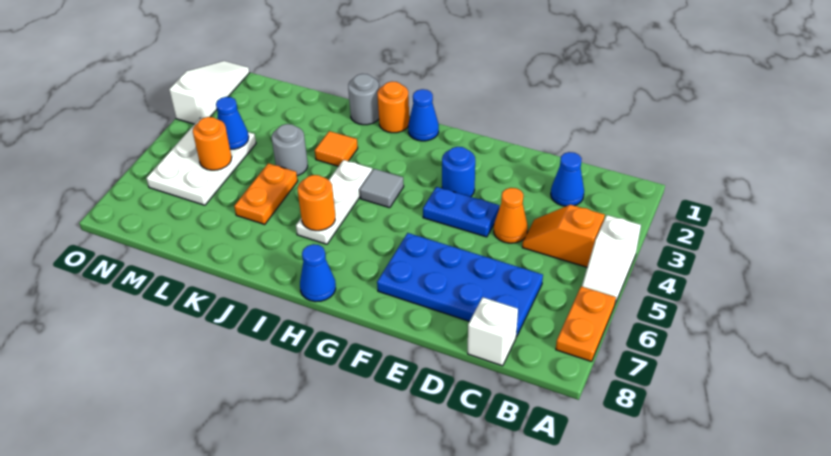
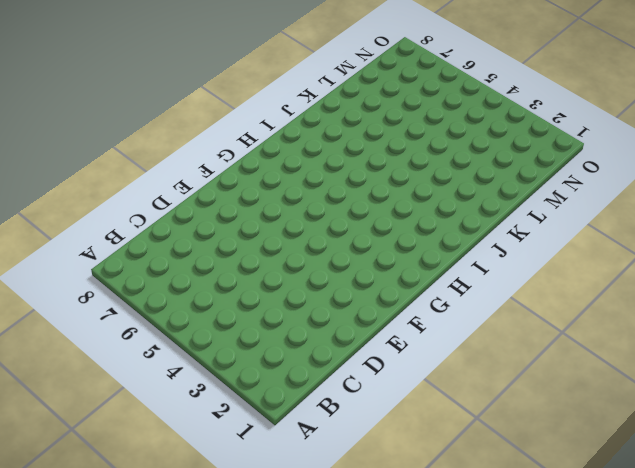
none -> white 1x2 slope [582,215,641,304]
none -> orange 1x2 plate [556,286,616,362]
none -> orange 1x2 slope [522,205,605,267]

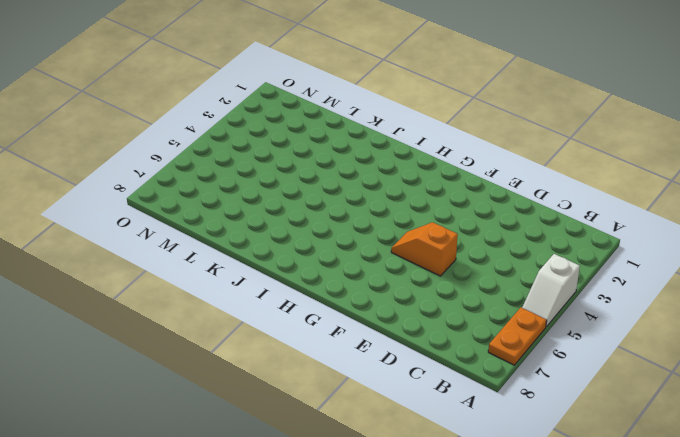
orange 1x2 slope [391,222,458,276] -> orange 1x2 slope moved to [522,205,605,267]
none -> blue 1x1 cone [551,152,584,206]
none -> blue 2x4 plate [377,233,543,337]
none -> white 1x1 brick [468,297,518,366]

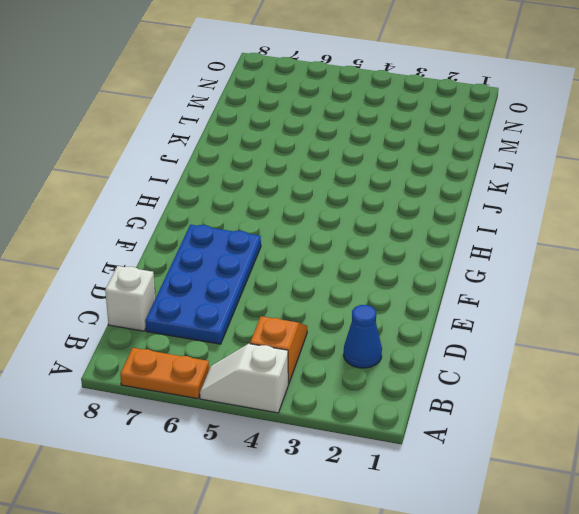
none -> orange 1x1 cone [494,188,528,243]
none -> blue 1x2 plate [423,187,499,237]
none -> blue 1x1 round brick [442,147,475,197]

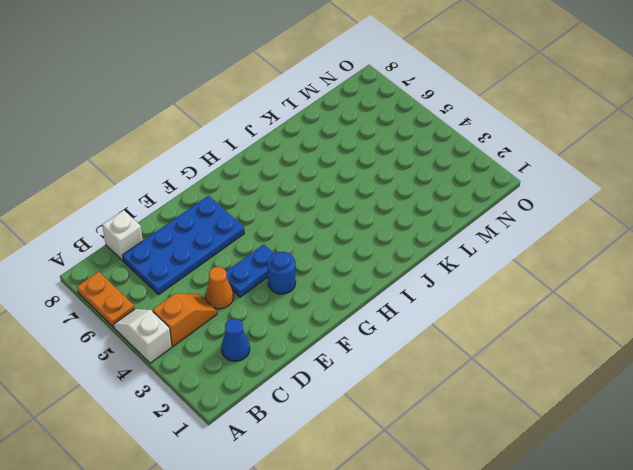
none -> blue 1x1 cone [408,89,439,141]
none -> grey 1x1 tile [360,169,404,208]
none -> blue 1x1 cone [300,244,336,302]

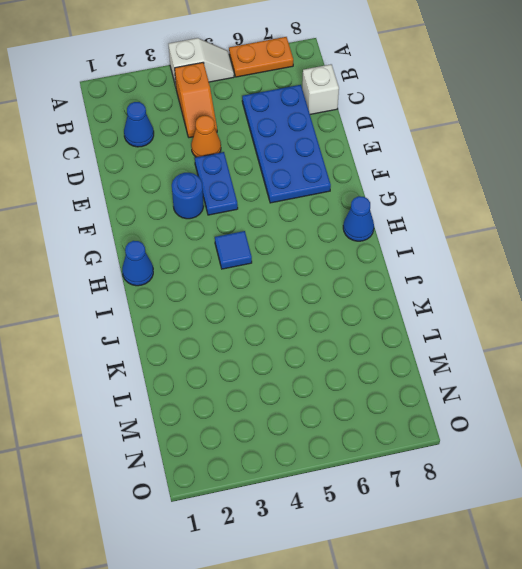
blue 1x1 tile [215,231,252,269] -> grey 1x1 tile [360,169,404,208]
none -> orange 1x1 round brick [377,82,409,133]
none -> white 1x3 plate [296,160,372,244]
none -> grey 1x1 round brick [348,74,379,125]

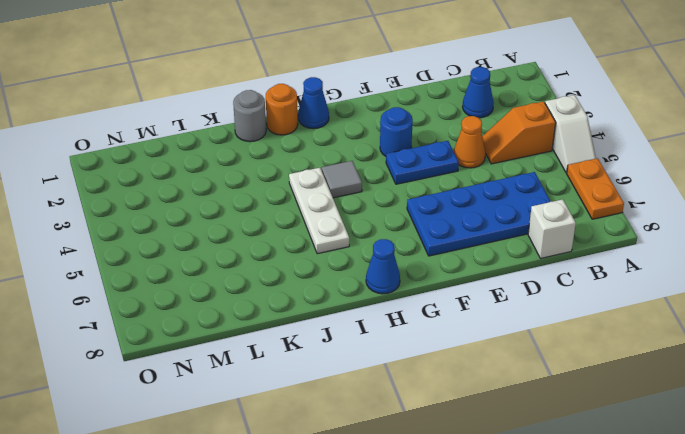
none -> orange 1x1 tile [315,131,358,166]
none -> grey 1x1 round brick [272,124,308,176]
none -> orange 1x2 plate [234,163,298,225]

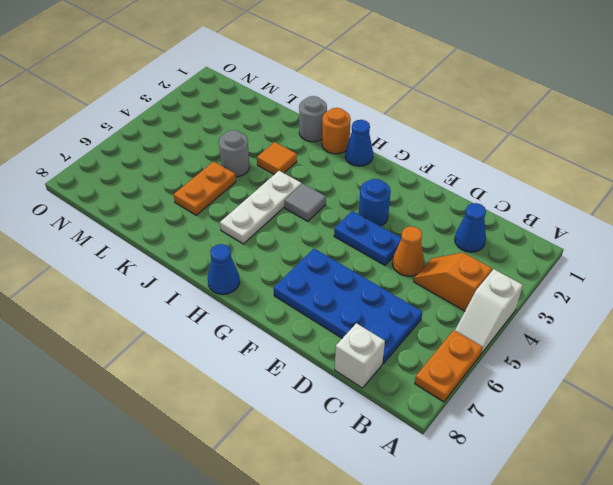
none -> white 2x3 plate [146,118,256,205]
none -> white 1x3 slope [169,61,250,124]
none -> orange 1x1 round brick [298,175,335,231]

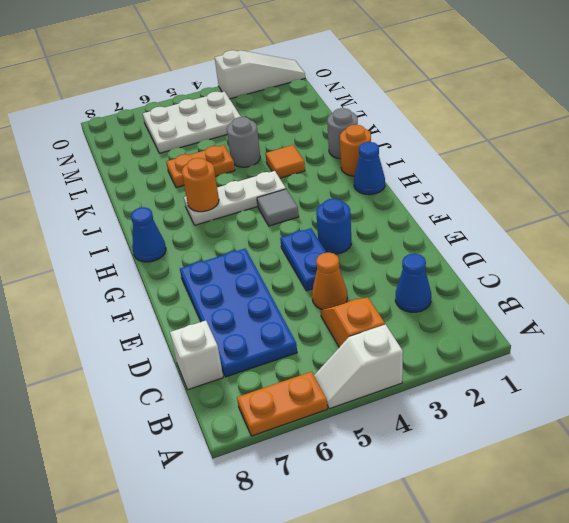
none -> blue 1x1 cone [216,97,249,149]
none -> orange 1x1 round brick [193,117,232,170]

